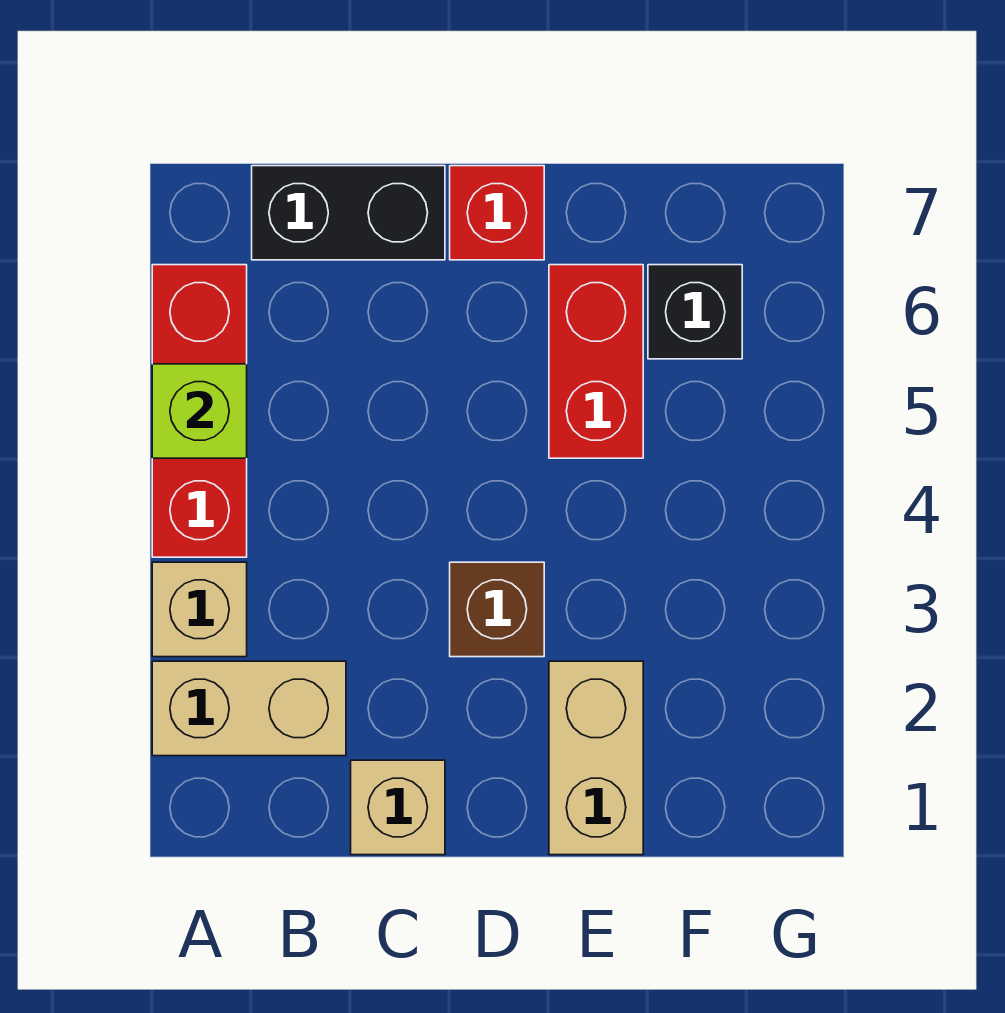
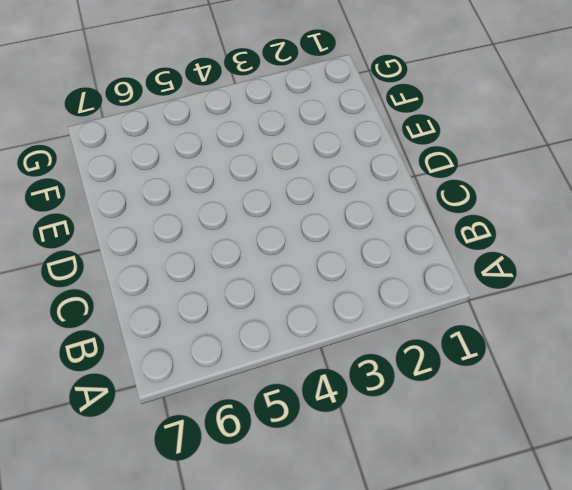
none -> tan 1x2 brick [152,661,346,756]
none -> tan 1x1 brick [152,562,247,657]

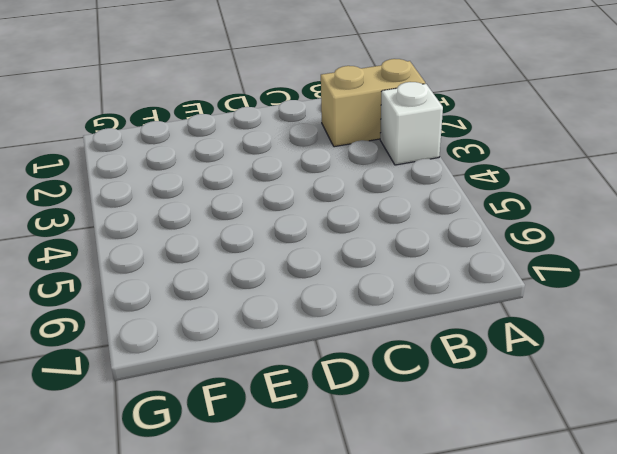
white 1x1 brick [380,82,443,165] -> tan 1x1 brick [152,562,247,657]
none -> red 1x3 brick [152,265,247,557]
none -> black 1x2 brick [252,166,445,260]

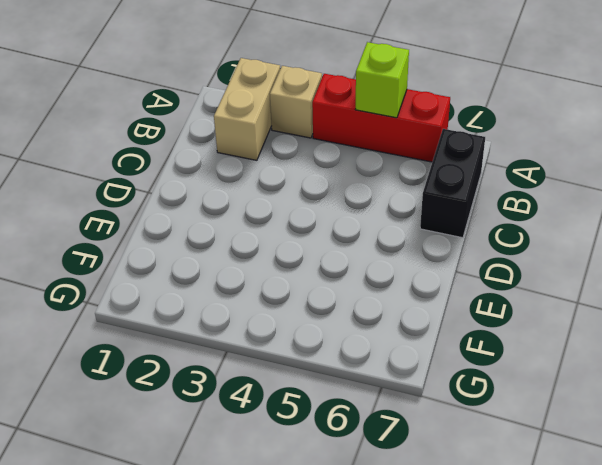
none -> tan 1x1 brick [351,760,445,855]
none -> brown 1x1 brick [450,562,544,657]

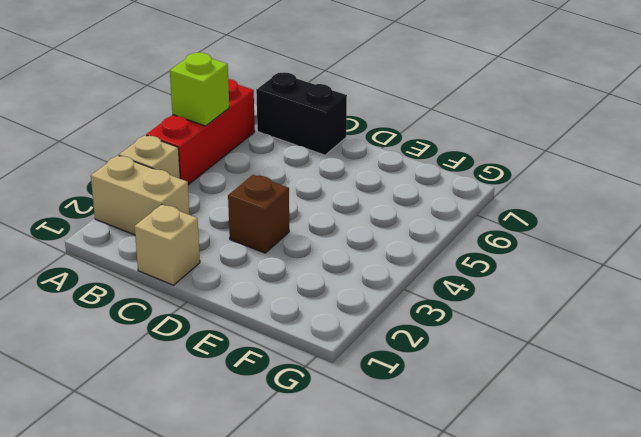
none -> red 1x1 brick [450,166,544,260]
none -> tan 1x2 brick [549,661,643,855]

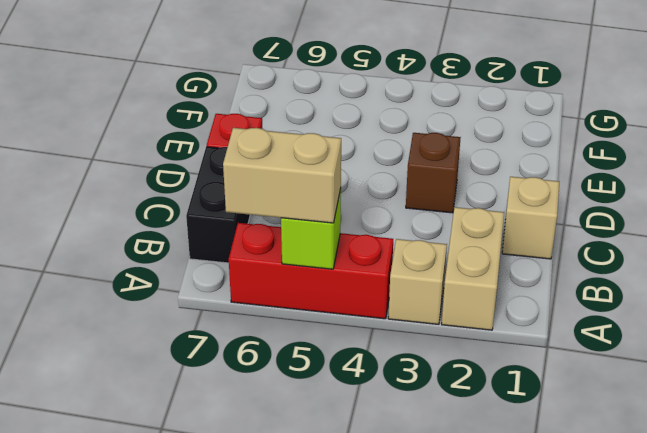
tan 1x2 brick [223,128,341,223] -> tan 1x2 brick moved to [549,661,643,855]
none -> red 1x2 brick [549,265,643,458]
none -> black 1x1 brick [648,265,742,359]

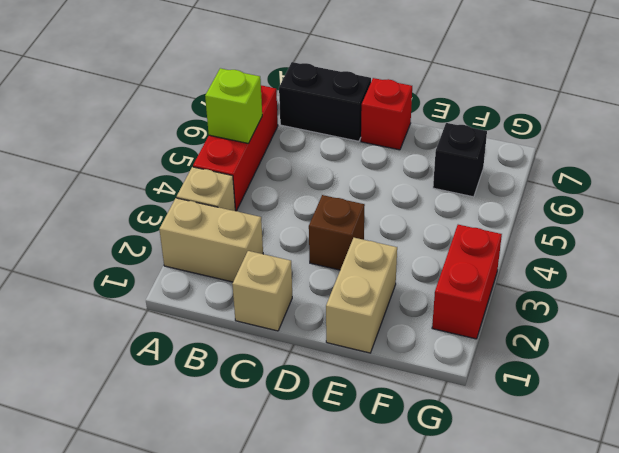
red 1x2 brick [432,225,502,339] -> red 1x2 brick moved to [549,265,643,458]

